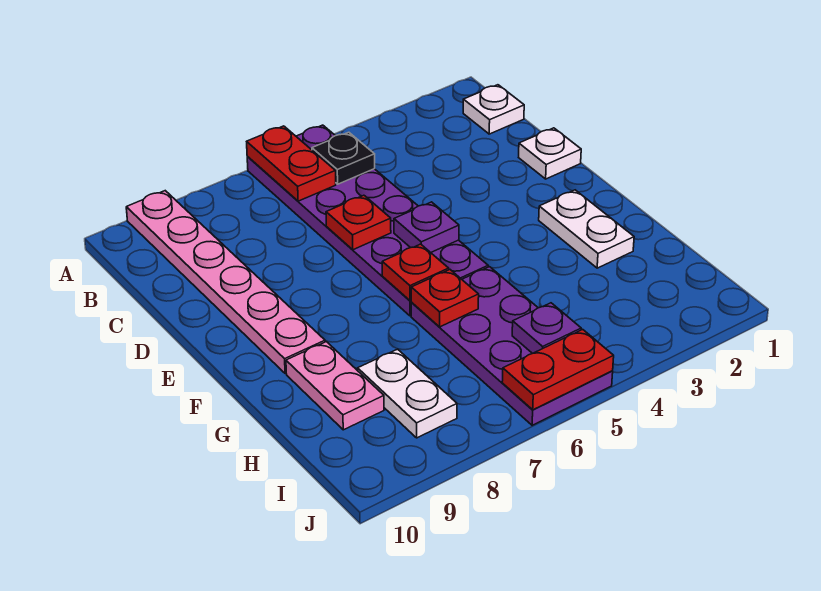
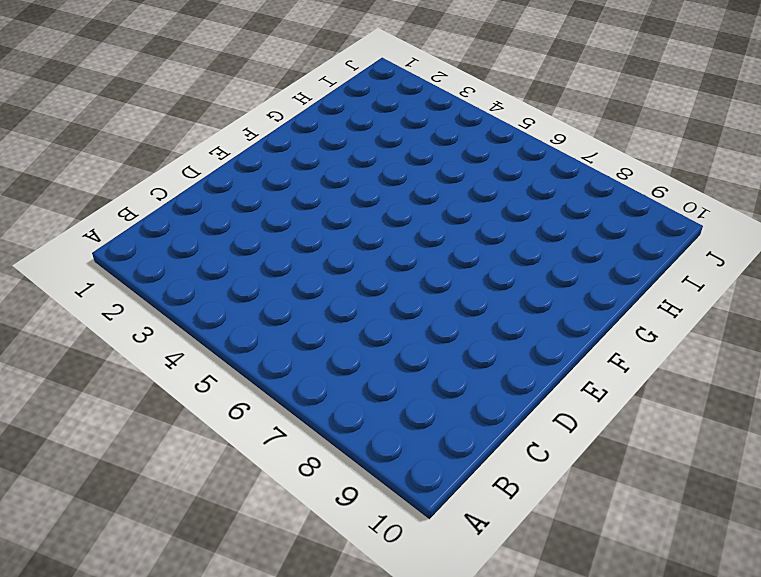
none -> purple 2x6 plate [247,125,488,316]
none -> pink 1x6 plate [126,191,325,374]
none -> white 1x1 plate [463,85,524,134]

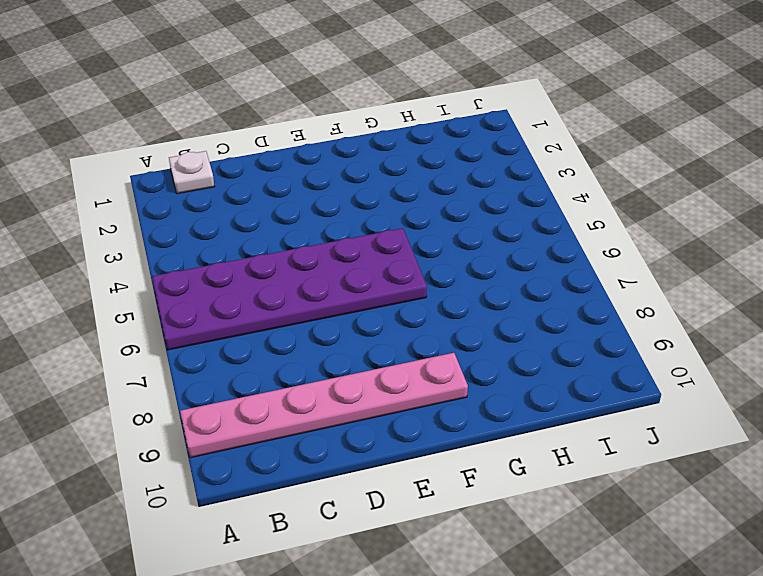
none -> white 1x1 plate [519,128,581,179]
none -> white 1x2 plate [539,190,634,268]
none -> purple 2x4 plate [411,267,613,425]

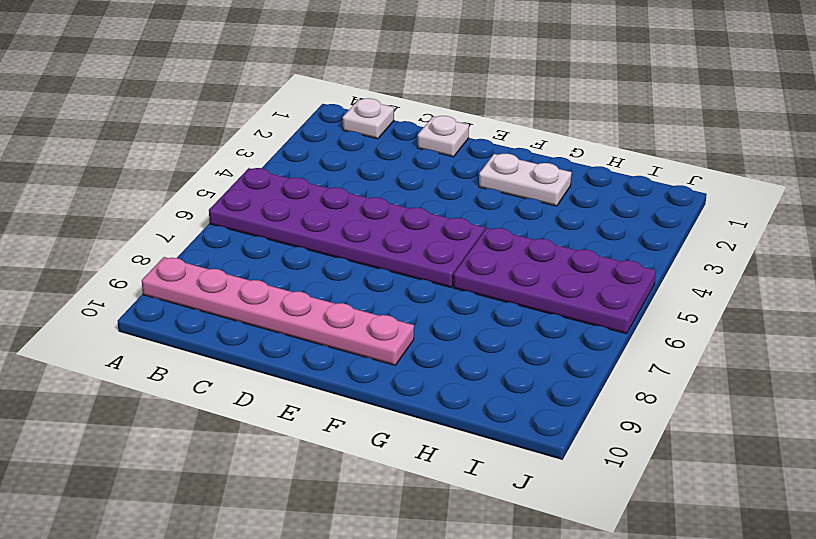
none -> pink 1x2 plate [286,342,384,430]
none -> white 1x2 plate [358,349,457,438]
none -> red 1x2 plate [247,126,336,201]

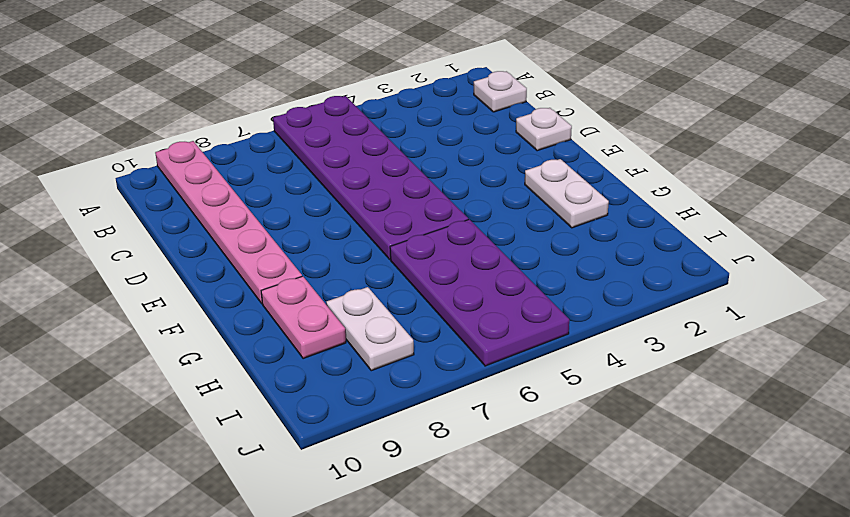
none -> red 1x2 plate [247,126,336,201]
none -> black 1x1 plate [312,132,375,184]
none -> red 1x1 plate [326,195,391,250]

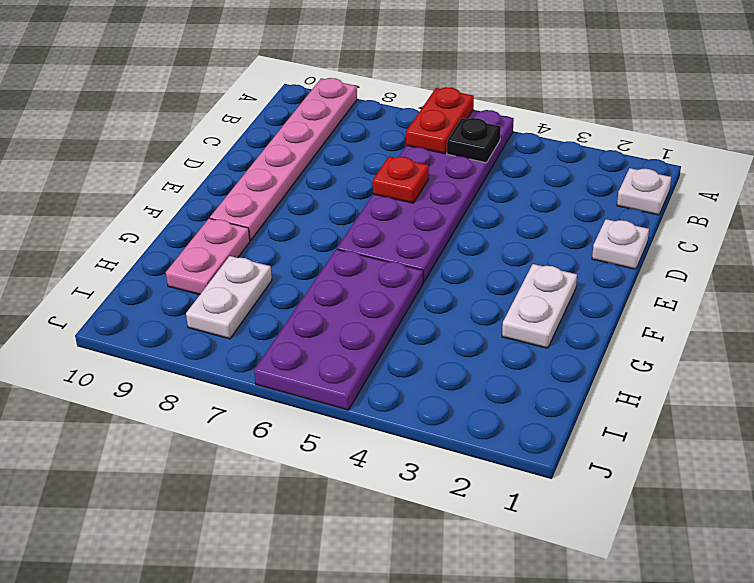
none -> purple 1x1 plate [394,202,459,252]
none -> red 1x1 plate [382,244,449,301]
none -> red 1x1 plate [411,270,479,327]

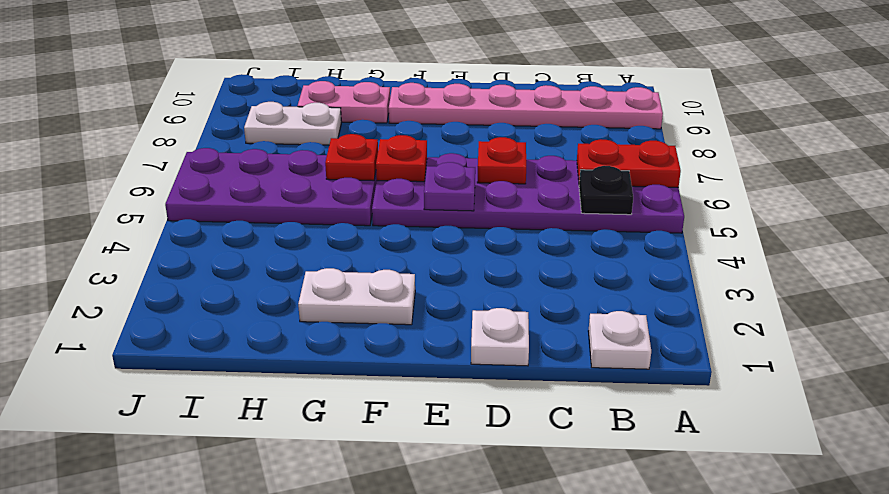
none -> purple 1x1 plate [512,303,581,354]
none -> red 1x2 plate [502,329,614,410]

